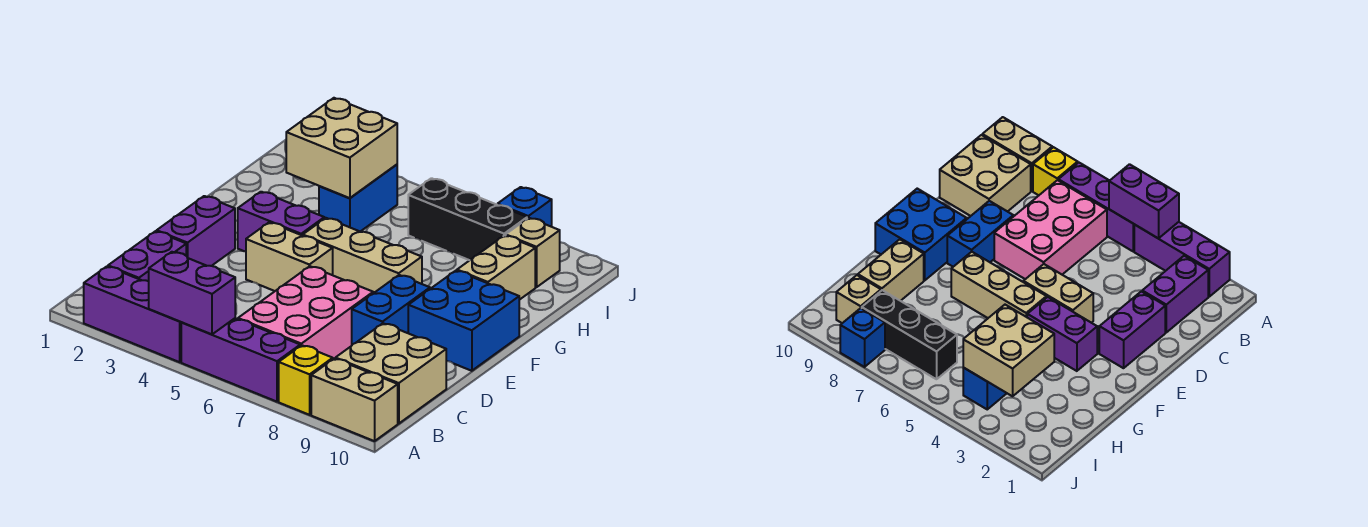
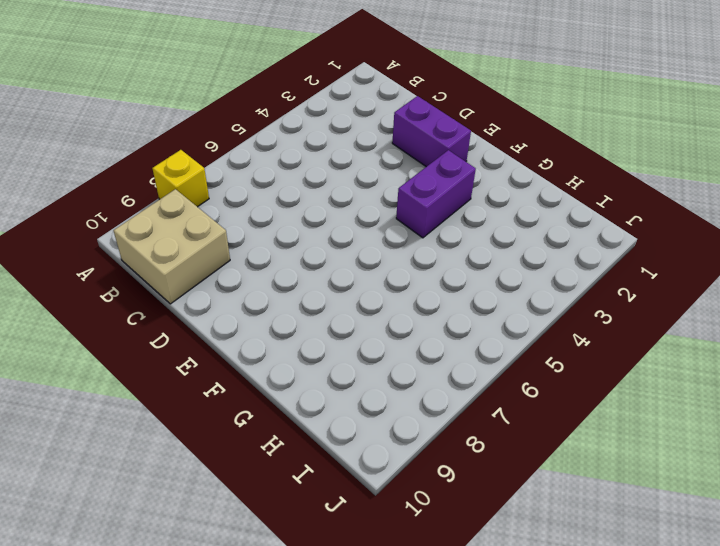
none -> purple 1x3 brick [84,266,182,362]
none -> purple 1x3 brick [181,318,300,402]
none -> tan 1x2 brick [311,358,398,441]

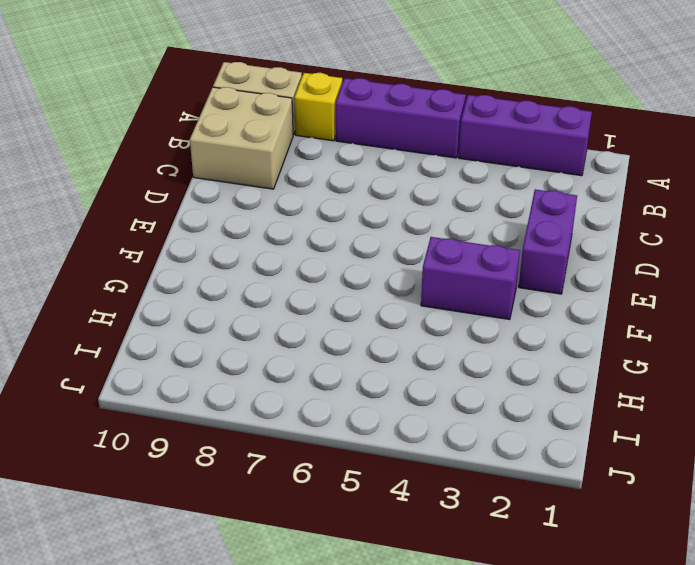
none -> purple 1x2 brick [108,231,186,281]
none -> pink 2x3 brick [238,266,373,359]
none -> blue 1x2 brick [352,275,430,345]

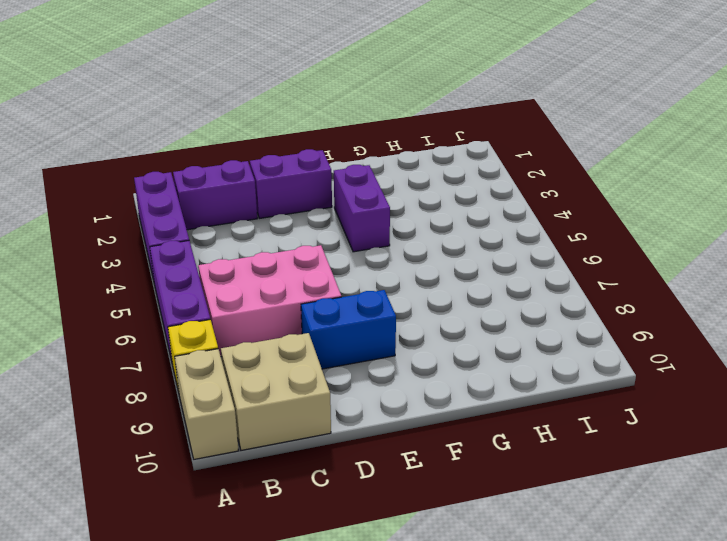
none -> tan 1x2 brick [246,222,333,291]
none -> blue 2x2 brick [408,271,519,371]
none -> tan 1x3 brick [303,218,422,293]

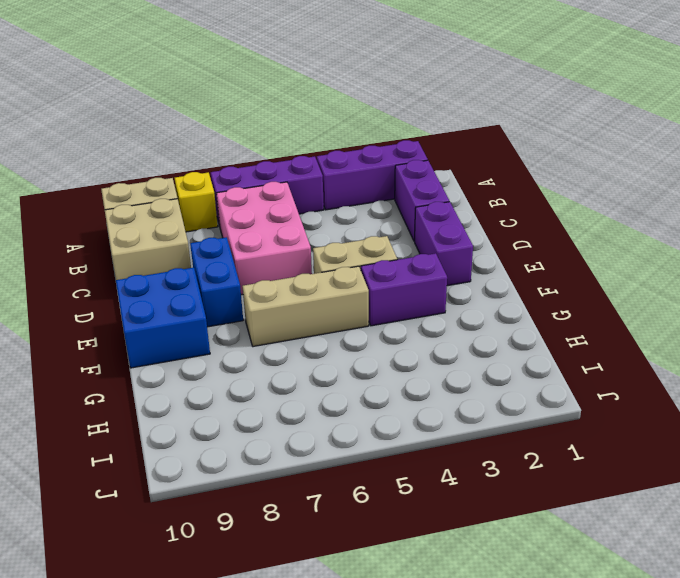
none -> tan 1x2 brick [457,235,535,300]
none -> blue 1x2 brick [319,165,397,232]
none -> black 1x3 brick [408,178,527,260]

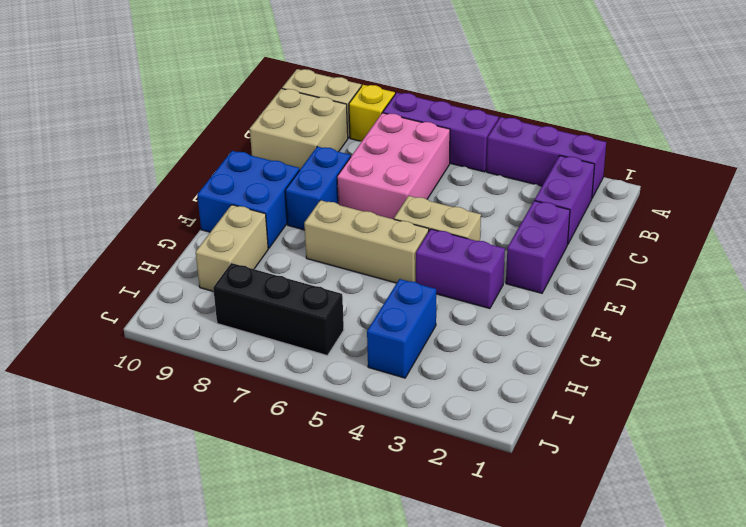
none -> tan 1x1 brick [506,218,560,287]
none -> blue 1x1 brick [498,187,552,227]
none -> purple 1x2 brick [149,252,235,334]

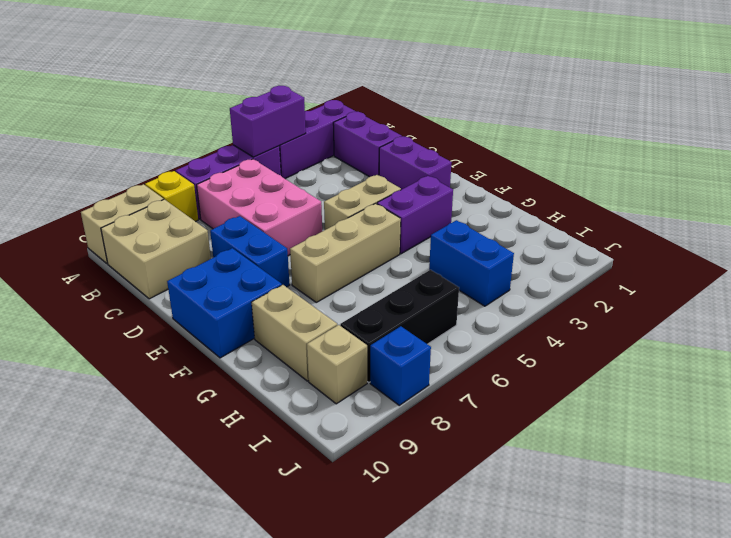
none -> tan 2x2 brick [286,98,397,198]

